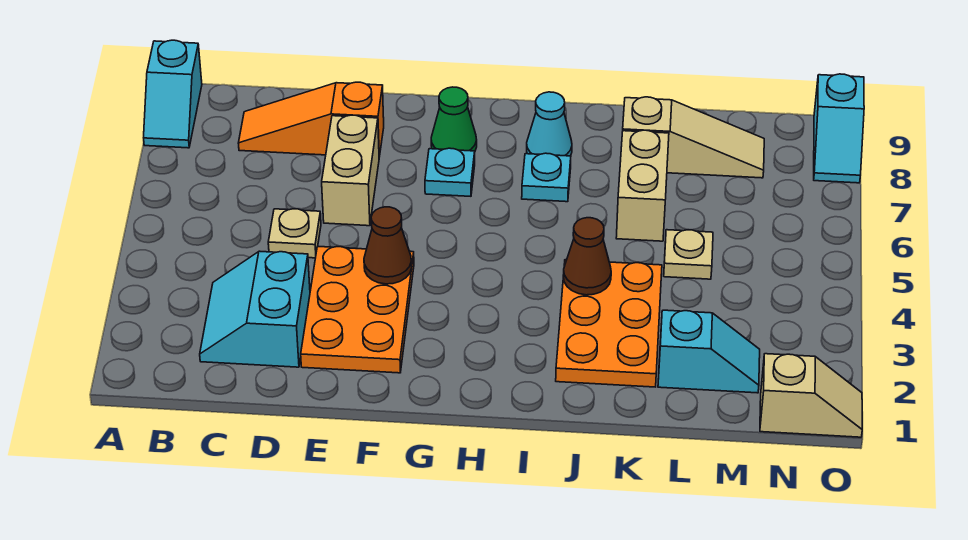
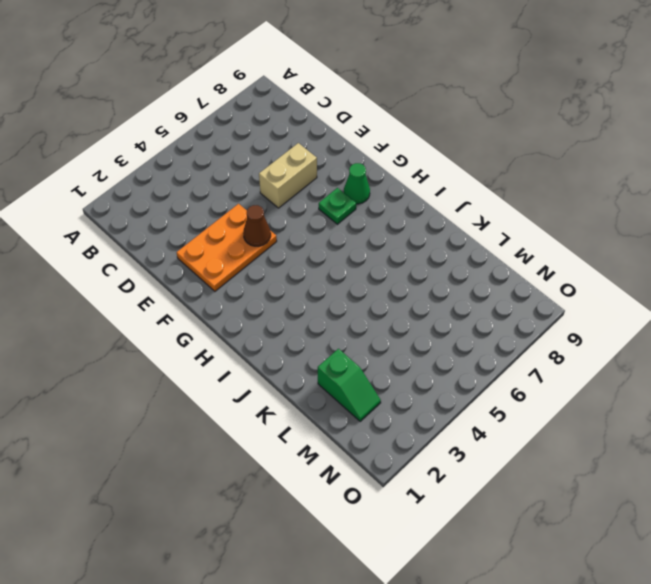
green 1x1 plate [319,188,356,224] -> cyan 1x1 plate [425,148,475,196]
green 1x2 slope [318,349,381,421] -> cyan 1x2 slope [658,310,760,393]
none -> cyan 1x2 slope [144,40,202,148]
none -> cyan 2x2 slope [200,251,310,367]
none -> orange 1x3 slope [238,82,384,157]

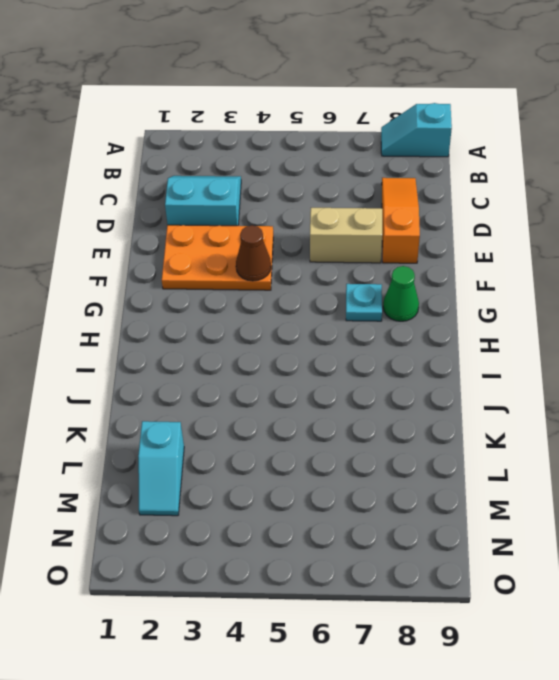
none -> tan 1x1 plate [268,209,321,258]
none -> cyan 1x1 plate [522,153,571,202]
none -> cyan 1x1 cone [527,92,572,156]

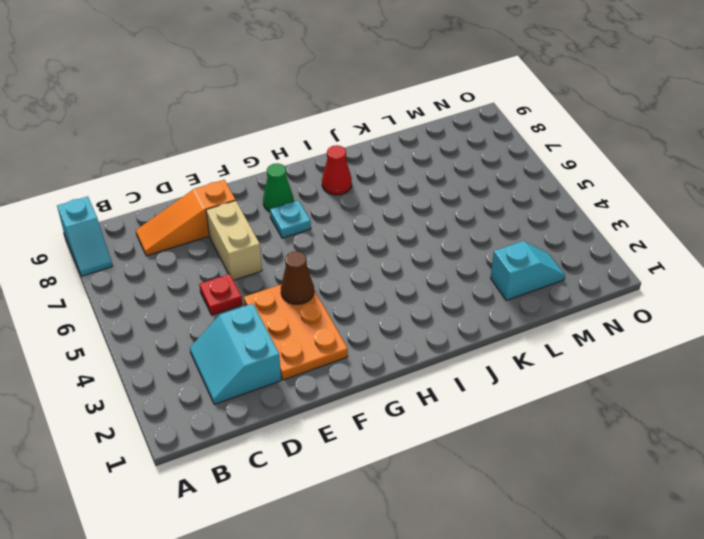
red 1x1 plate [199,274,242,315] -> tan 1x1 plate [268,209,321,258]
red 1x1 cone [322,145,352,195] -> cyan 1x1 cone [527,92,572,156]
none -> cyan 1x1 plate [522,153,571,202]
none -> orange 2x3 plate [556,260,662,387]
none -> tan 1x2 brick [616,130,669,241]

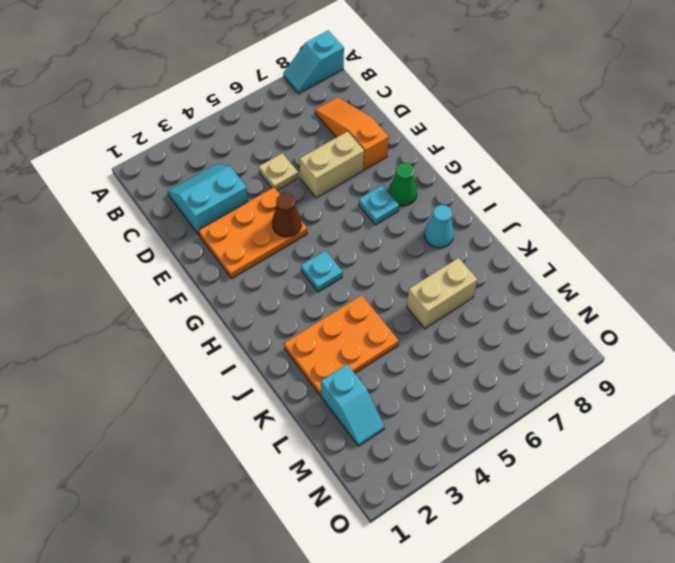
cyan 1x1 plate [301,251,343,292] -> cyan 1x1 plate moved to [522,153,571,202]
none -> tan 1x3 slope [623,97,764,178]
none -> tan 1x1 plate [664,230,713,279]
none -> tan 1x2 slope [760,354,862,437]

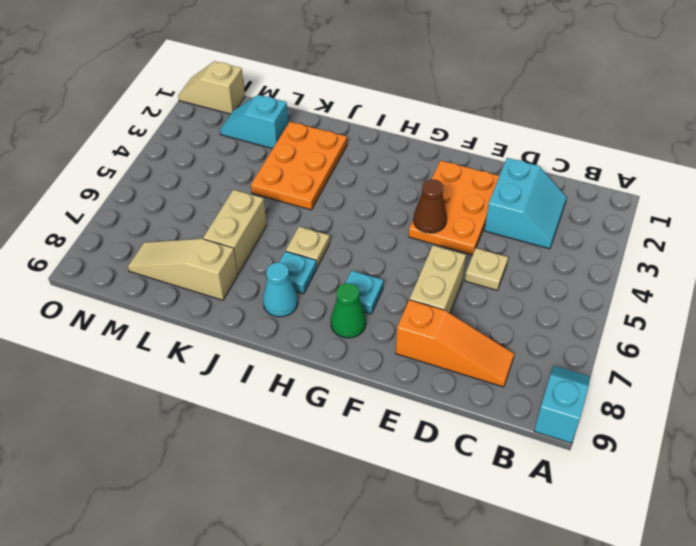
tan 1x1 plate [286,227,330,267] -> tan 1x1 plate moved to [664,230,713,279]
none -> cyan 1x2 slope [814,74,864,183]
none -> brown 1x1 cone [563,218,611,295]

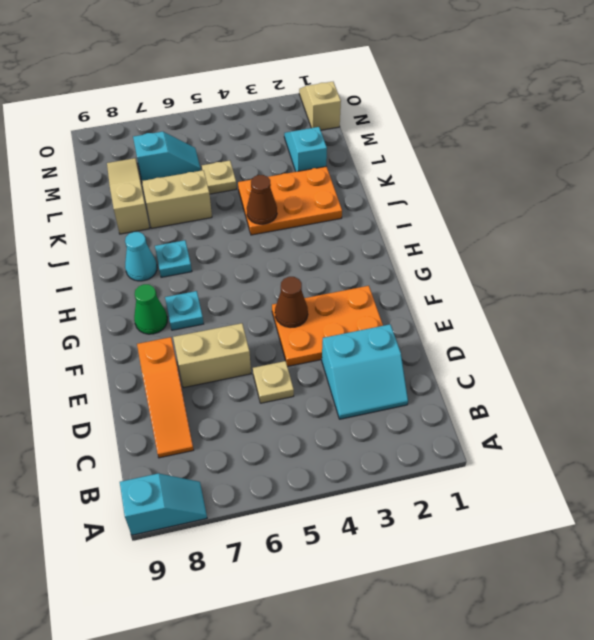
cyan 1x2 slope [133,132,201,181] -> cyan 1x2 slope moved to [814,74,864,183]

